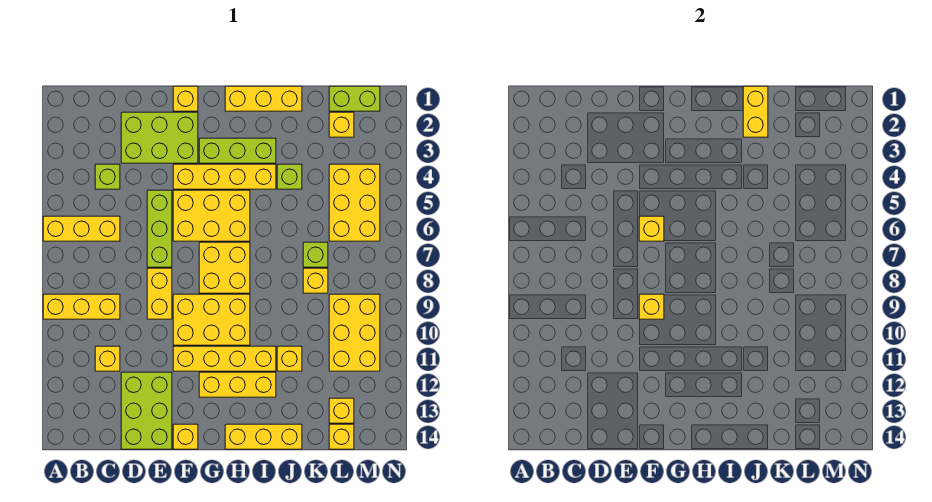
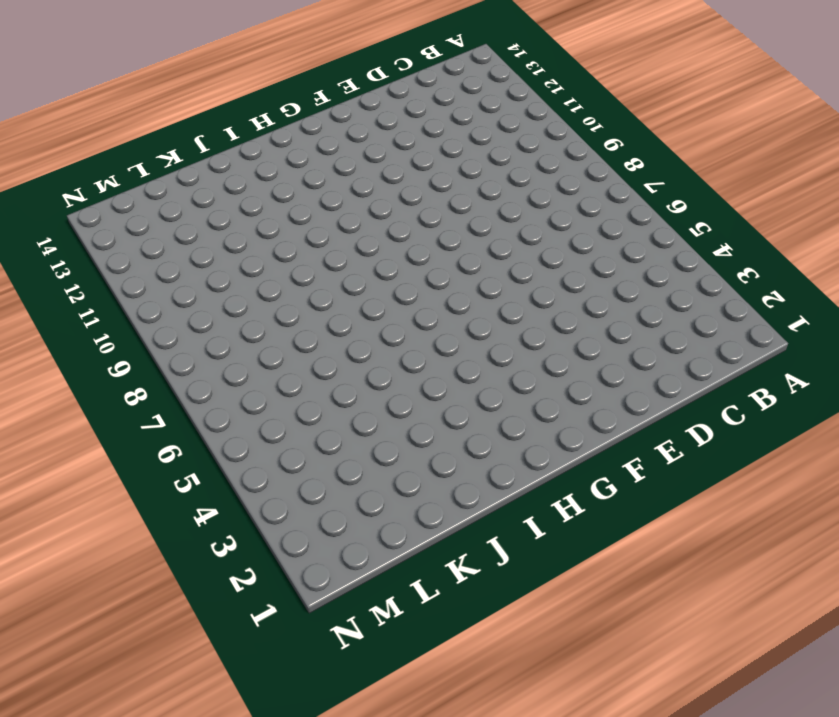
none -> yellow 1x3 brick [43,216,120,241]
none -> yellow 1x3 brick [43,294,120,319]
none -> lime 1x1 brick [95,164,120,189]
none -> yellow 1x1 brick [95,346,120,371]

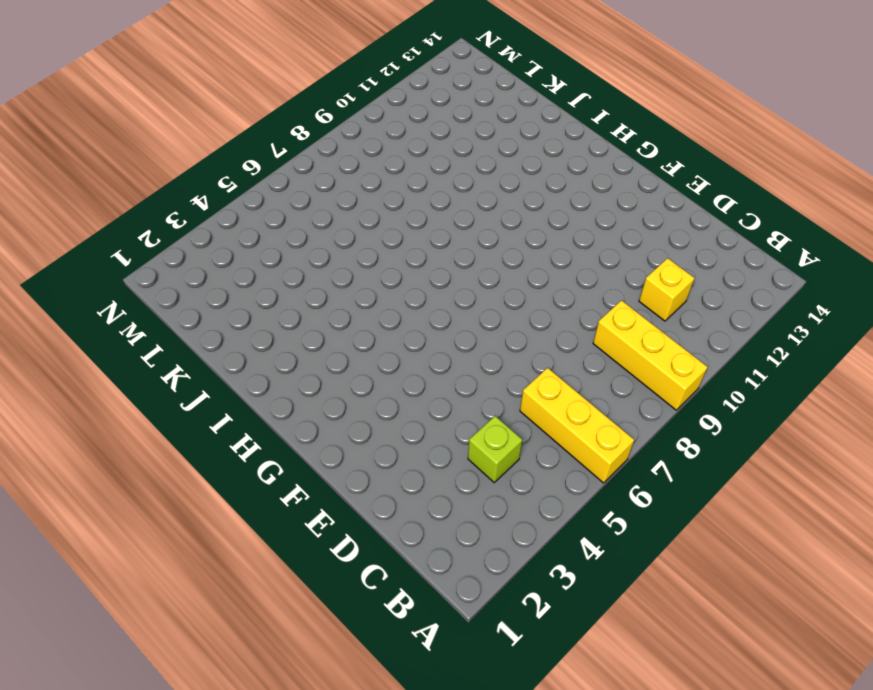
none -> lime 2x3 brick [121,112,198,163]
none -> lime 2x3 brick [121,372,172,449]
none -> lime 1x3 brick [147,190,172,267]
none -> yellow 1x2 brick [147,268,172,319]

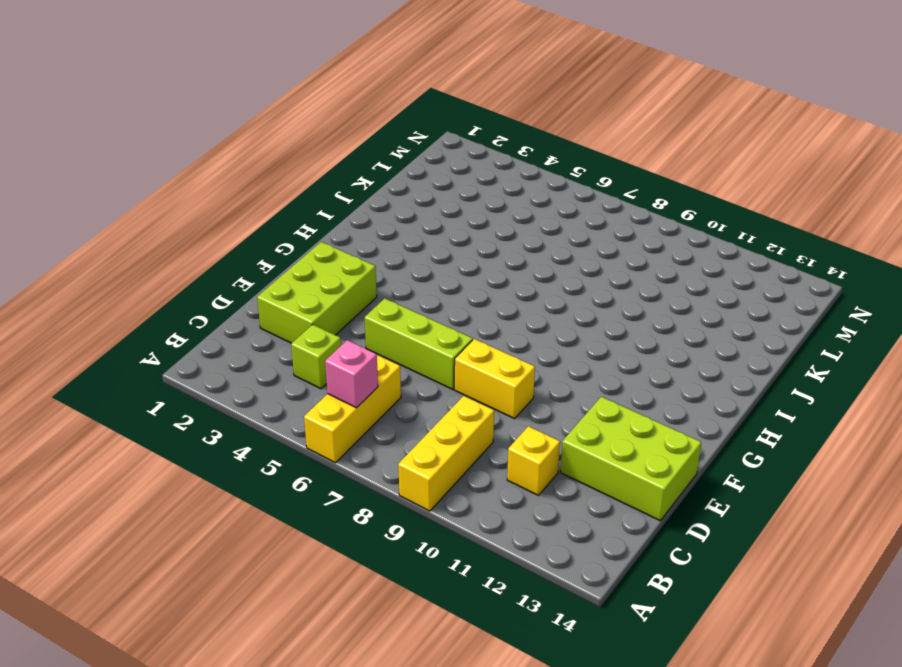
pink 1x1 brick [325,340,378,408] -> none
none -> yellow 1x1 brick [173,86,198,111]
none -> yellow 1x4 brick [173,164,276,189]
none -> yellow 2x3 brick [173,190,250,241]
none -> yellow 2x3 brick [173,294,250,345]

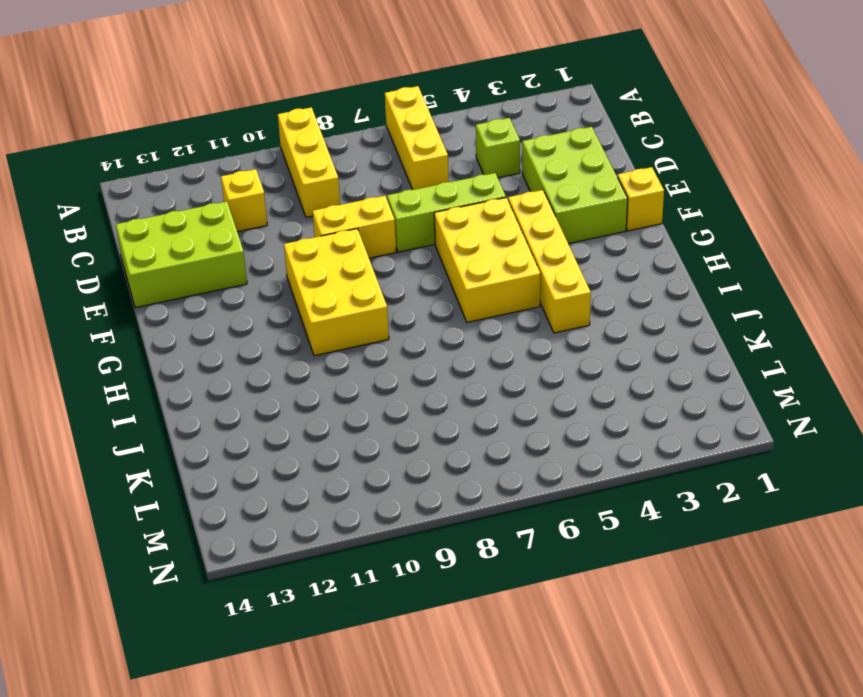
none -> yellow 1x4 brick [173,346,276,371]
none -> yellow 1x1 brick [173,424,198,449]
none -> lime 1x3 brick [199,138,276,163]
none -> yellow 2x2 brick [199,242,250,293]

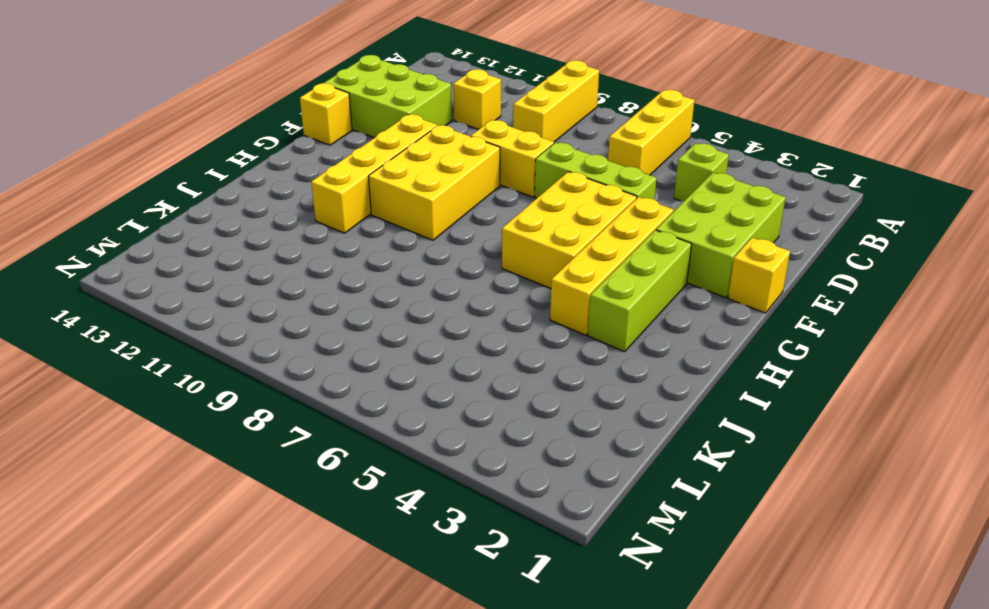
none -> yellow 2x2 brick [199,242,250,293]
none -> yellow 1x3 brick [199,372,276,397]
none -> yellow 1x3 brick [225,86,302,111]
none -> yellow 1x3 brick [225,424,302,449]

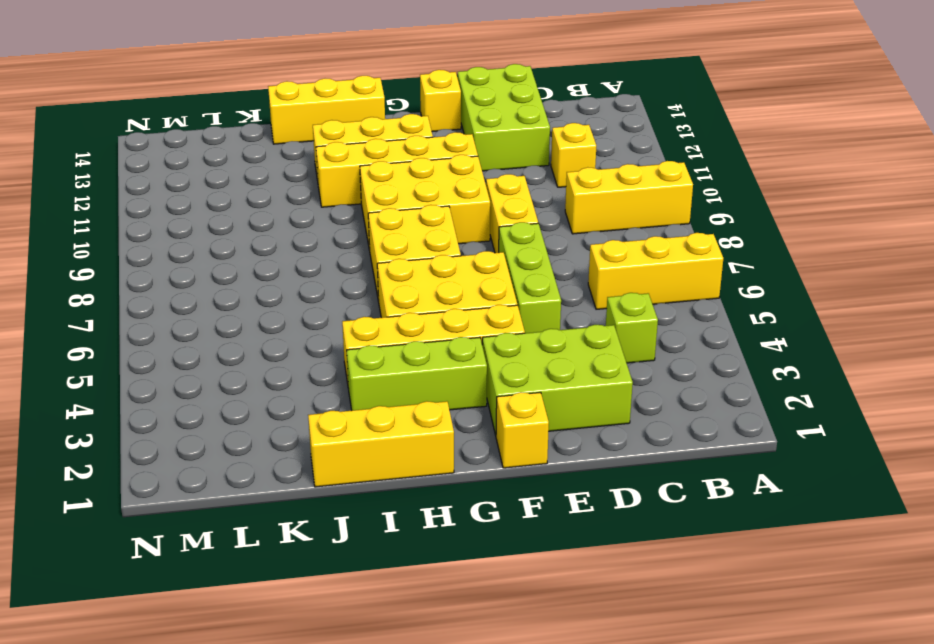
none -> lime 1x1 brick [277,164,302,189]
none -> yellow 1x1 brick [277,346,302,371]
none -> lime 1x1 brick [303,242,328,267]
none -> yellow 1x1 brick [303,268,328,293]

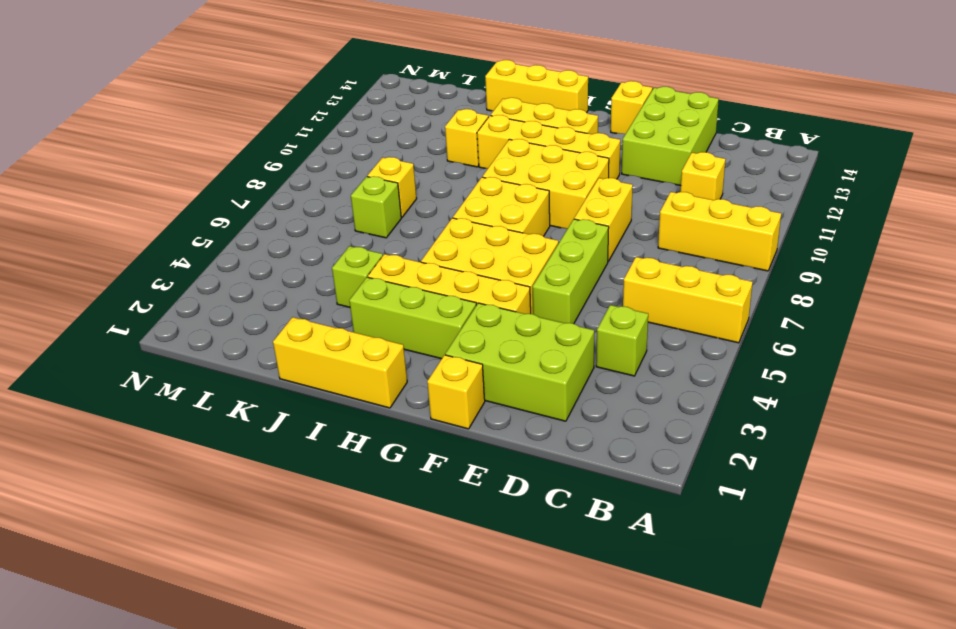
none -> lime 1x2 brick [329,86,380,111]
none -> yellow 1x1 brick [329,112,354,137]
none -> yellow 2x3 brick [329,164,380,241]
none -> yellow 2x3 brick [329,294,380,371]

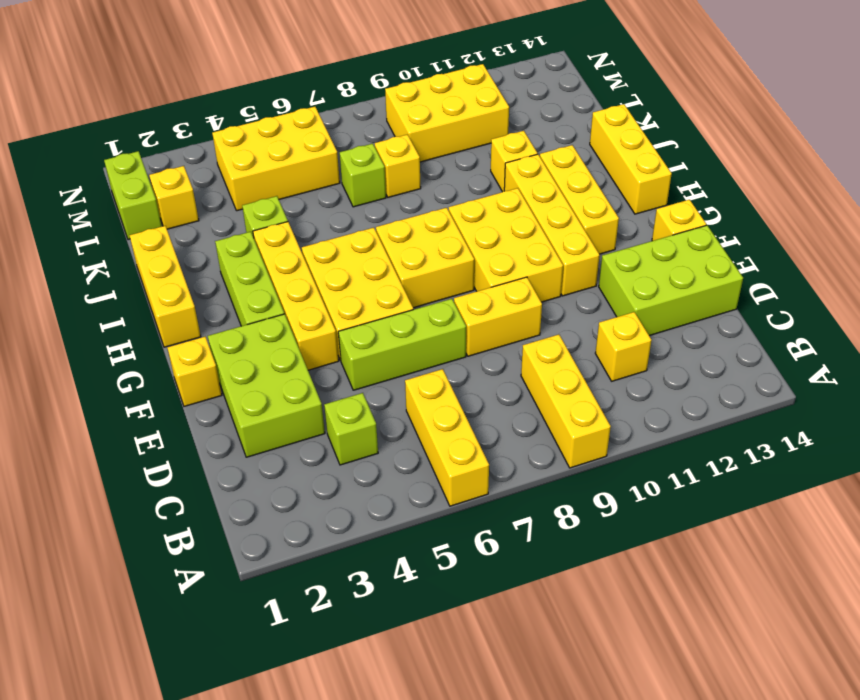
none -> yellow 1x1 brick [329,398,354,423]
none -> yellow 1x1 brick [329,424,354,449]
none -> yellow 1x1 brick [639,216,664,241]
none -> yellow 1x1 brick [639,294,664,319]

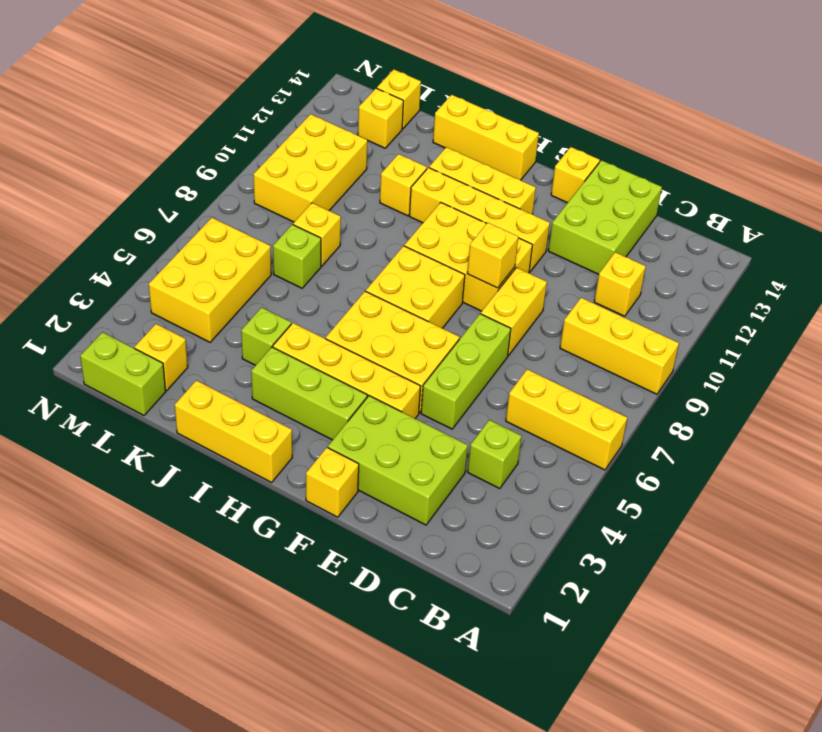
none -> yellow 1x1 brick [639,216,664,241]
none -> yellow 1x2 brick [743,86,768,137]

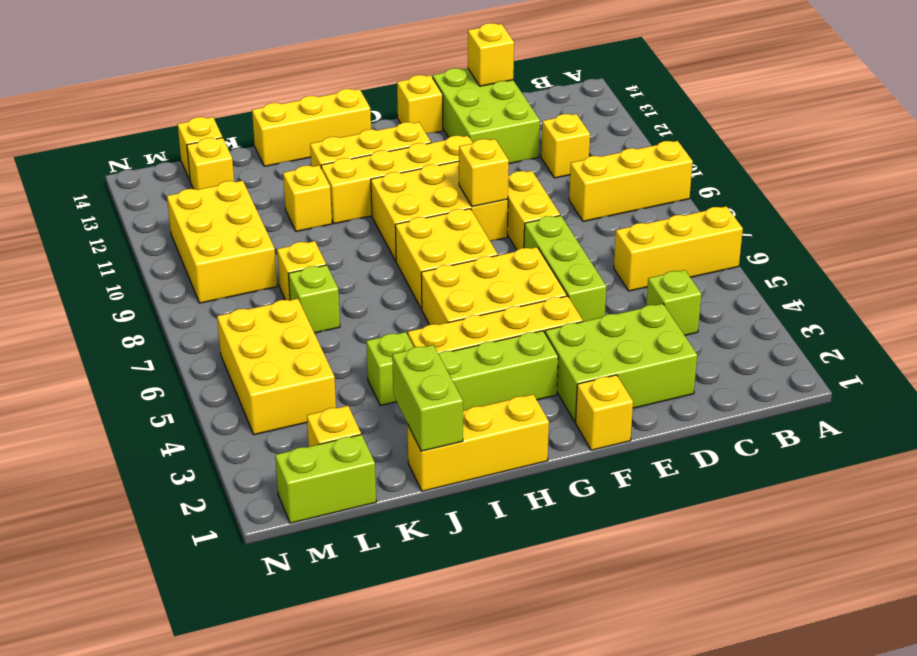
yellow 1x1 brick [468,23,514,86] -> yellow 1x1 brick moved to [639,216,664,241]
lime 1x2 brick [392,345,463,451] -> yellow 1x2 brick [743,86,768,137]

